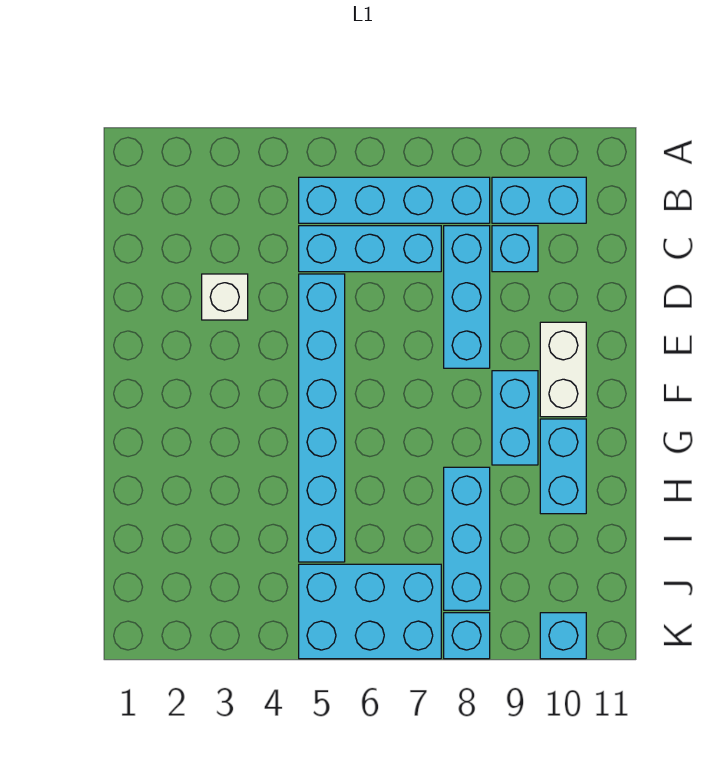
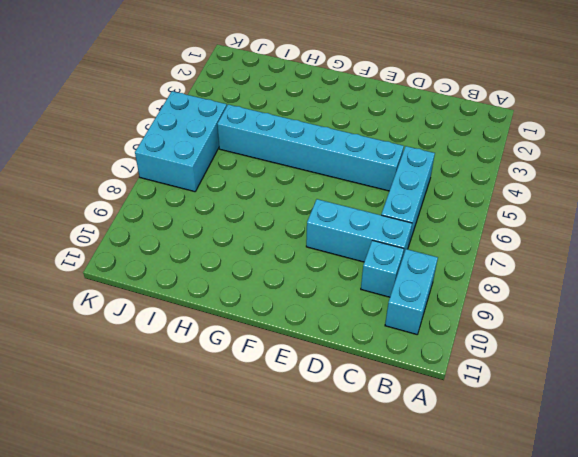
none -> cyan 1x4 brick [299,177,490,223]
none -> white 1x1 brick [202,274,248,320]
none -> white 1x2 brick [540,322,586,417]

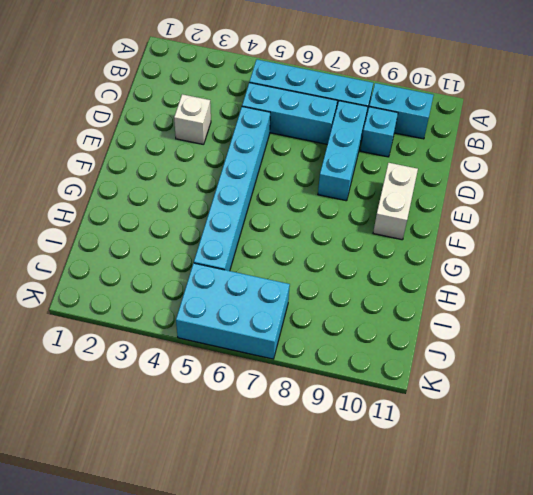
none -> cyan 1x2 brick [492,371,538,465]
none -> cyan 1x2 brick [540,419,586,514]
none -> cyan 1x3 brick [444,467,490,610]

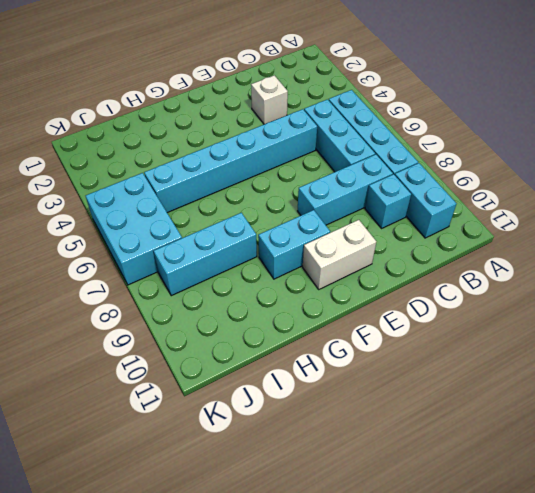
none -> cyan 1x2 brick [540,419,586,514]
none -> cyan 1x1 brick [444,613,490,659]
none -> cyan 1x1 brick [540,613,586,659]

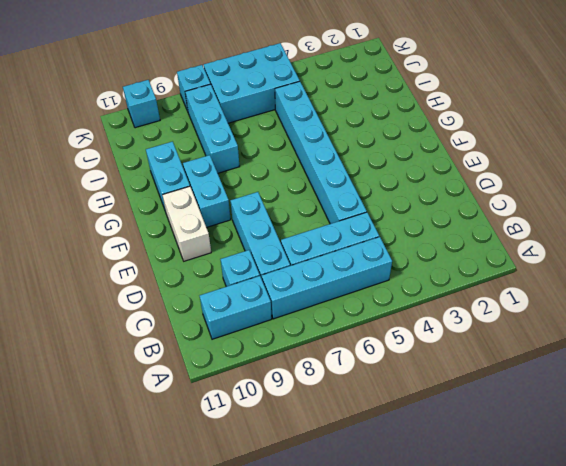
none -> white 1x1 brick [202,274,248,320]

